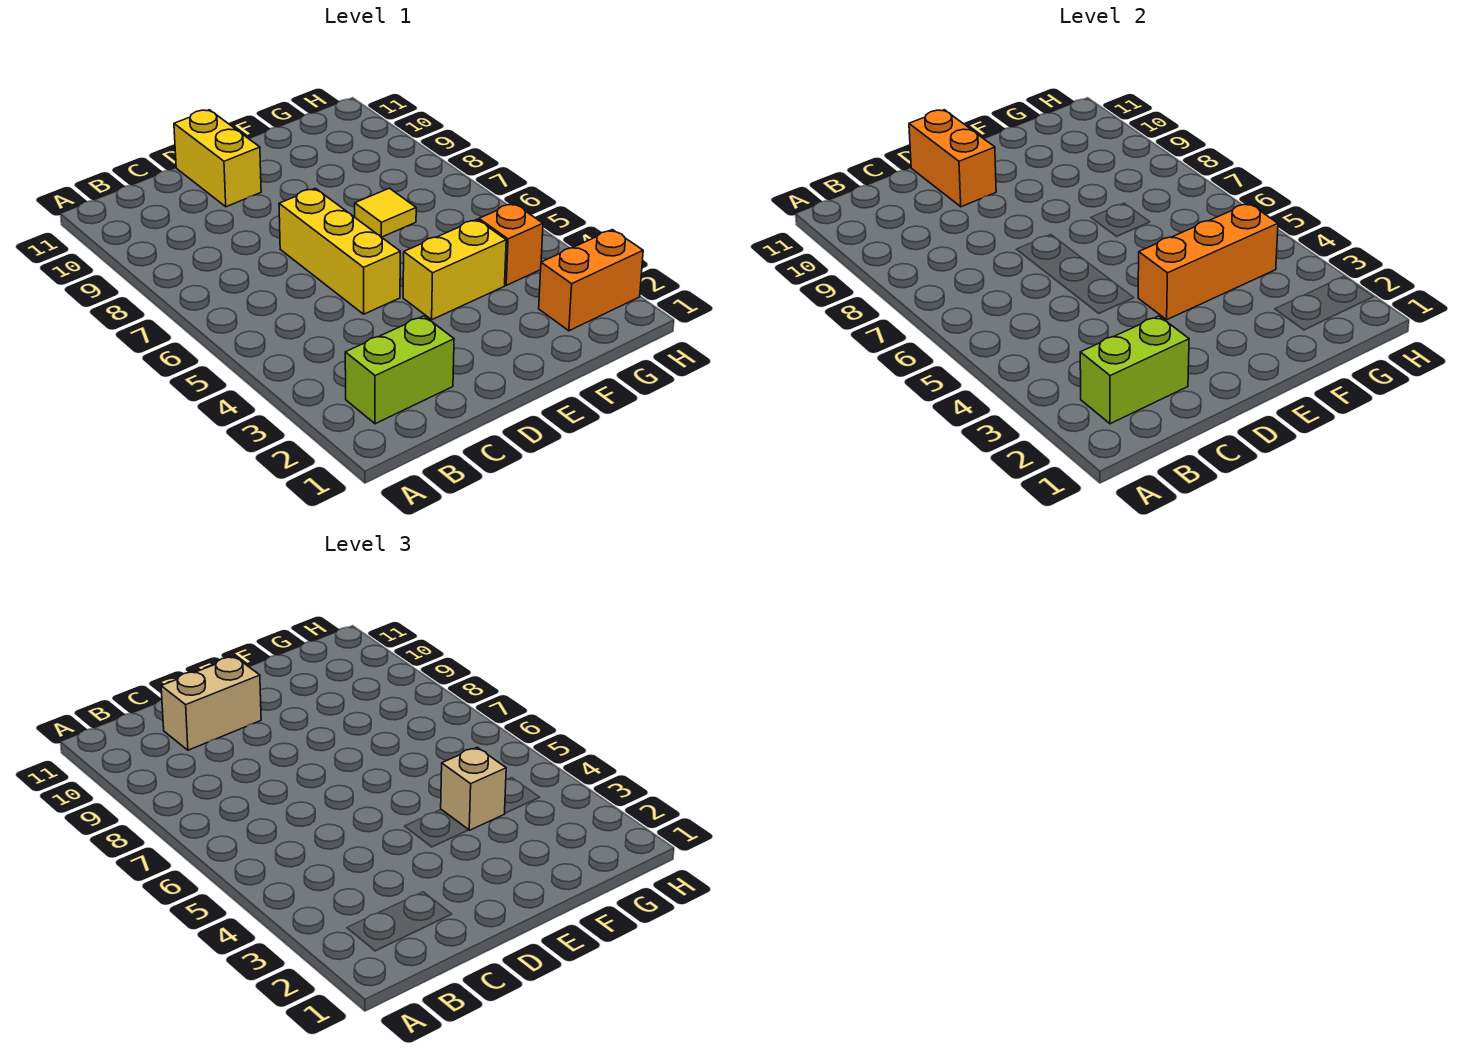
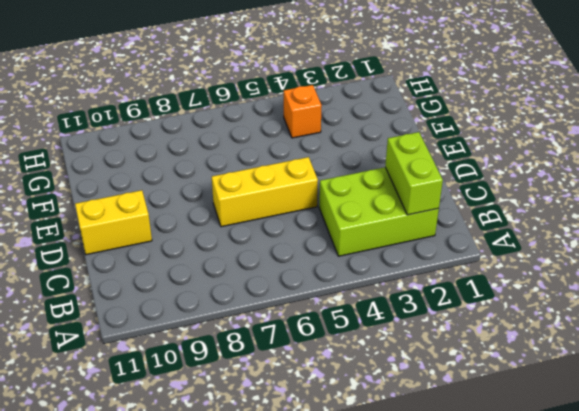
lime 2x3 brick [319,167,439,256] -> lime 1x2 brick [345,316,454,424]
none -> yellow 1x2 brick [403,219,506,320]
none -> yellow 1x1 tile [355,188,416,237]
none -> orange 1x2 brick [539,230,643,331]

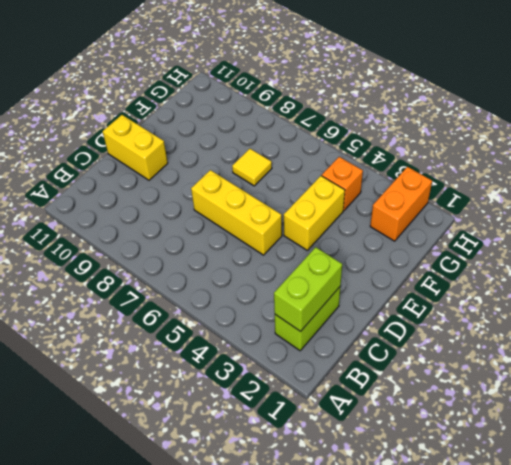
none -> orange 1x2 brick [909,110,996,207]
none -> orange 1x3 brick [1138,203,1278,320]
none -> tan 1x2 brick [161,657,261,750]

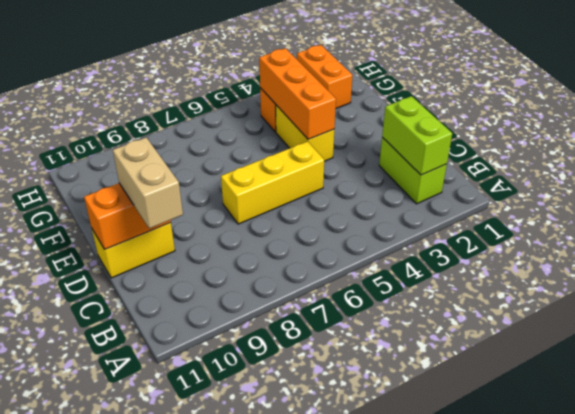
none -> yellow 1x1 tile [355,188,416,237]
none -> tan 1x1 brick [441,747,506,830]

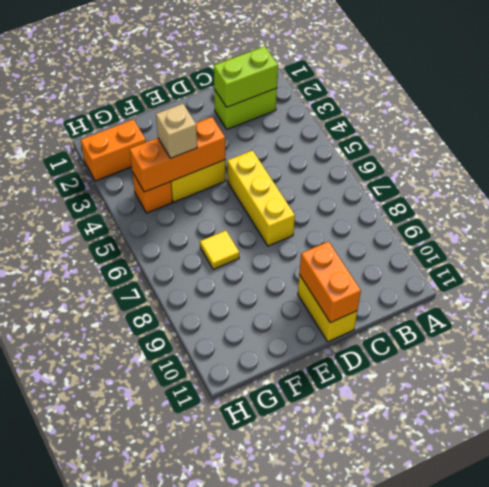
none -> tan 1x2 brick [161,657,261,750]

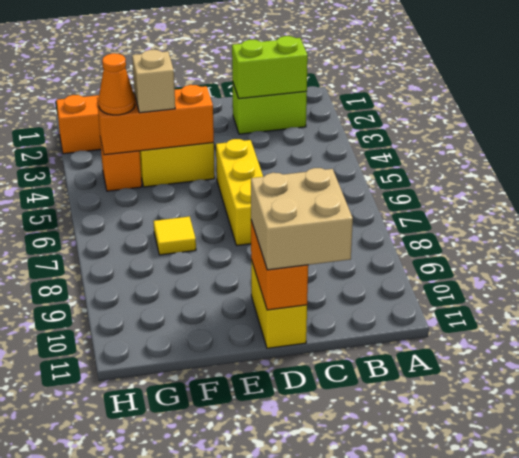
tan 2x2 brick [251,168,353,270] -> tan 1x2 brick [161,657,261,750]
orange 1x1 cone [99,53,135,115] -> none

